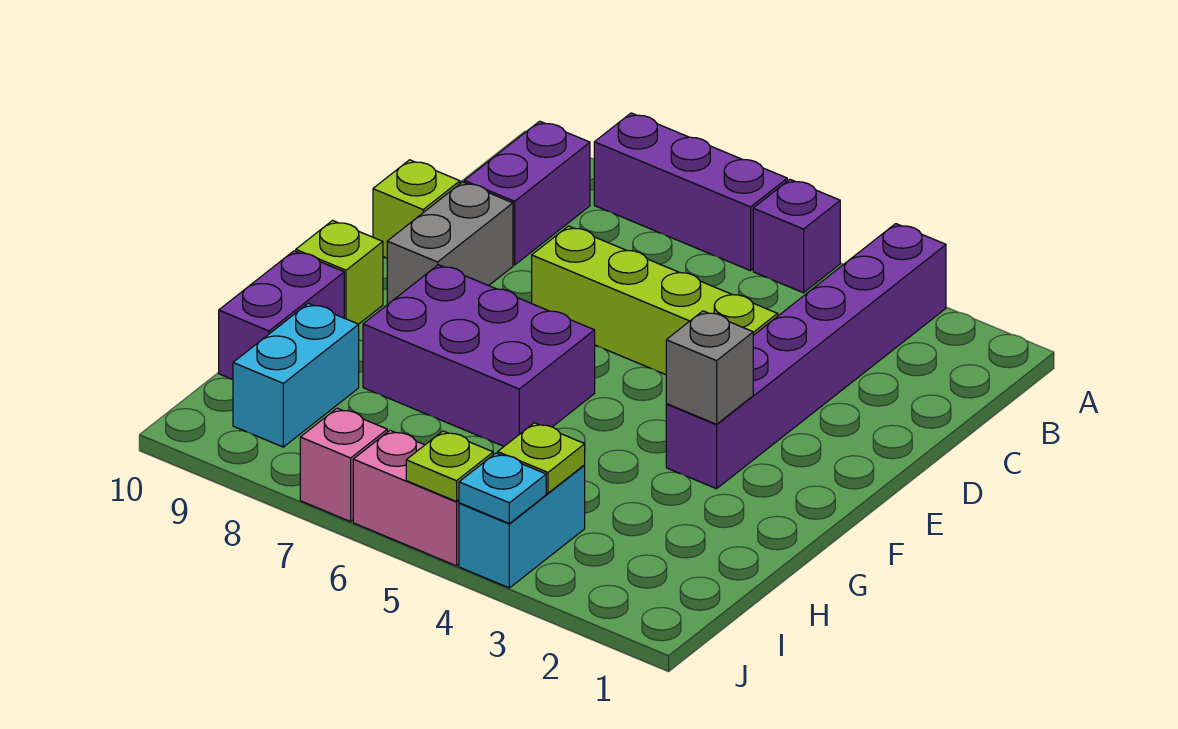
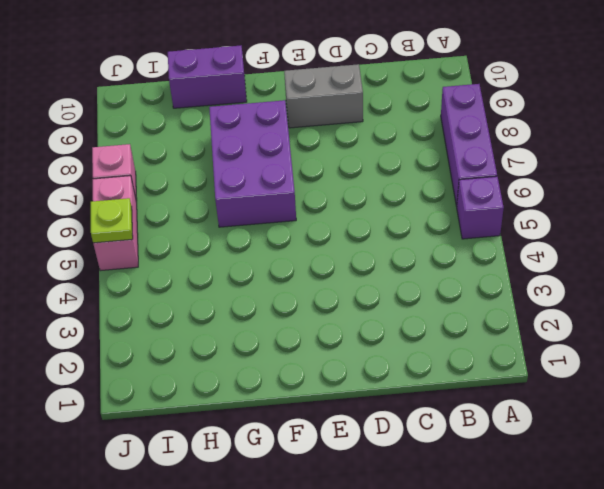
none -> purple 1x6 brick [666,224,946,489]
none -> purple 1x2 brick [464,121,590,265]
none -> lime 1x4 brick [532,226,778,375]

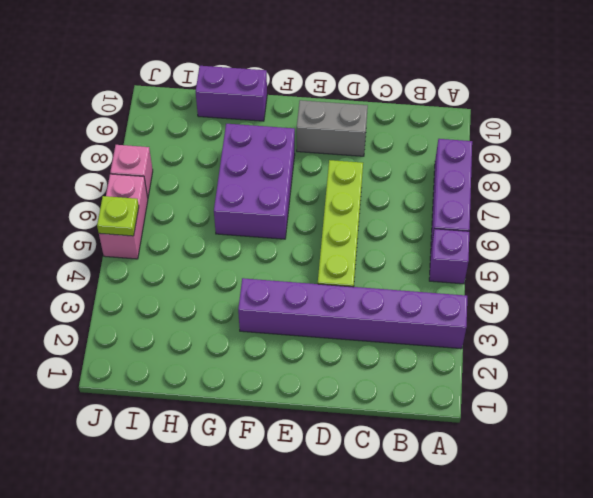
none -> purple 1x2 brick [464,121,590,265]
none -> lime 1x1 brick [373,160,460,258]
none -> lime 1x1 brick [296,221,383,324]

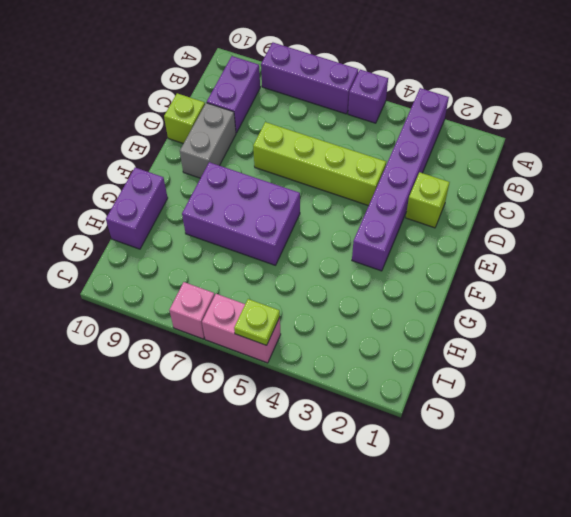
lime 1x1 brick [406,172,450,228] -> lime 1x1 brick moved to [296,221,383,324]
none -> cyan 1x2 brick [233,303,359,447]
none -> cyan 1x2 brick [459,465,585,588]
none -> grey 1x1 brick [666,311,753,424]

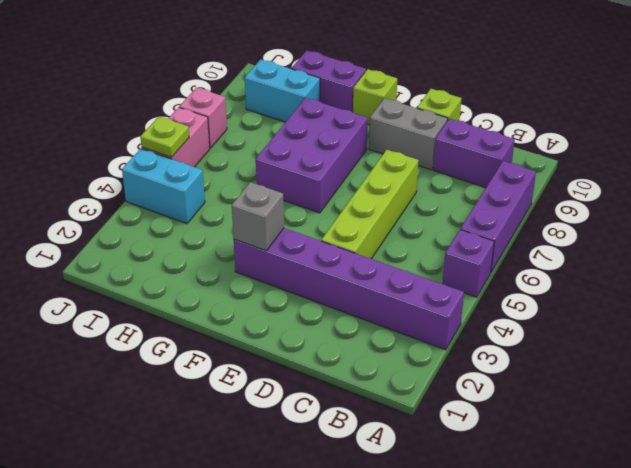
none -> lime 1x1 plate [498,423,585,493]
none -> cyan 1x1 plate [459,453,546,523]

